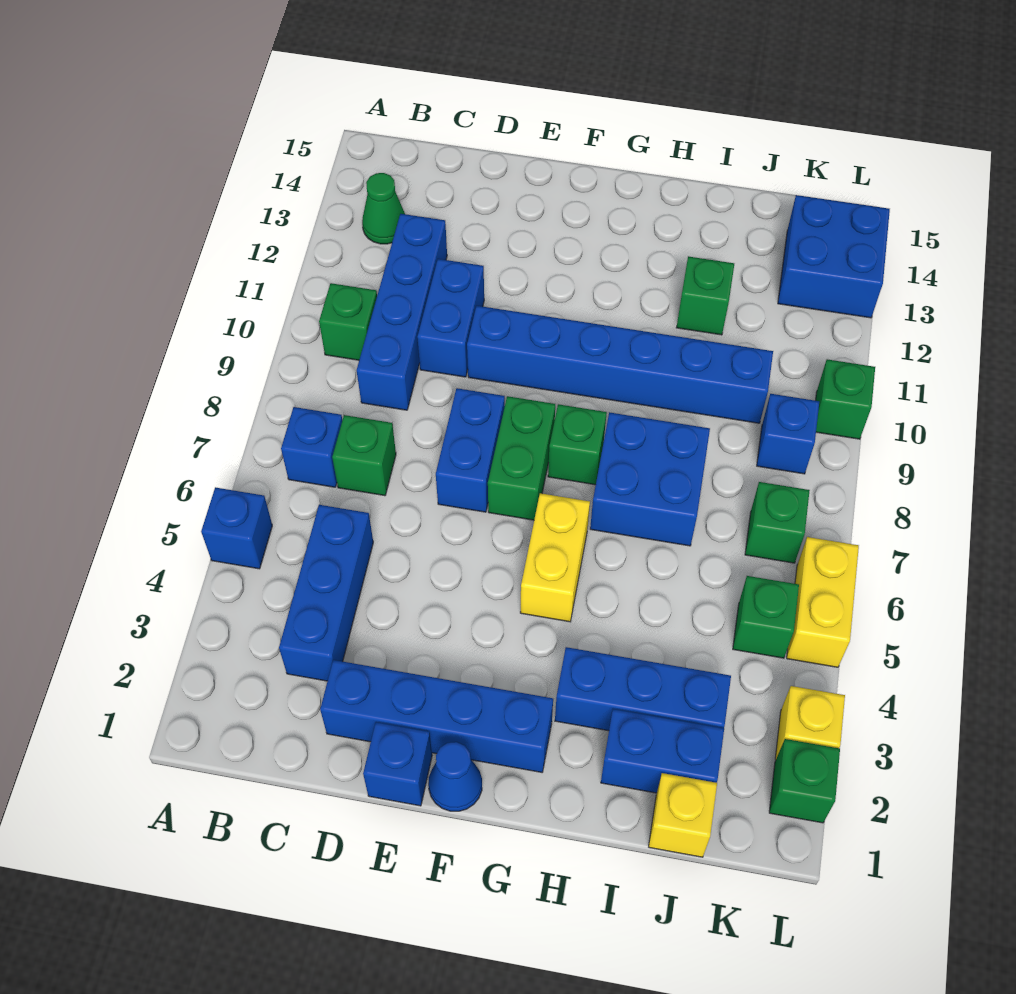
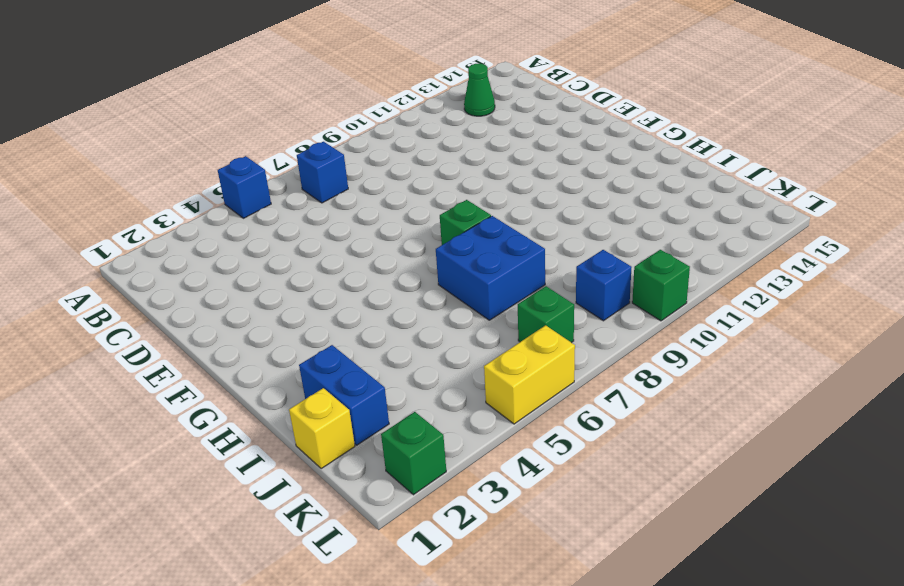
none -> green 1x1 brick [319,283,377,360]
none -> blue 1x3 brick [279,505,373,681]
none -> green 1x1 brick [332,415,396,496]

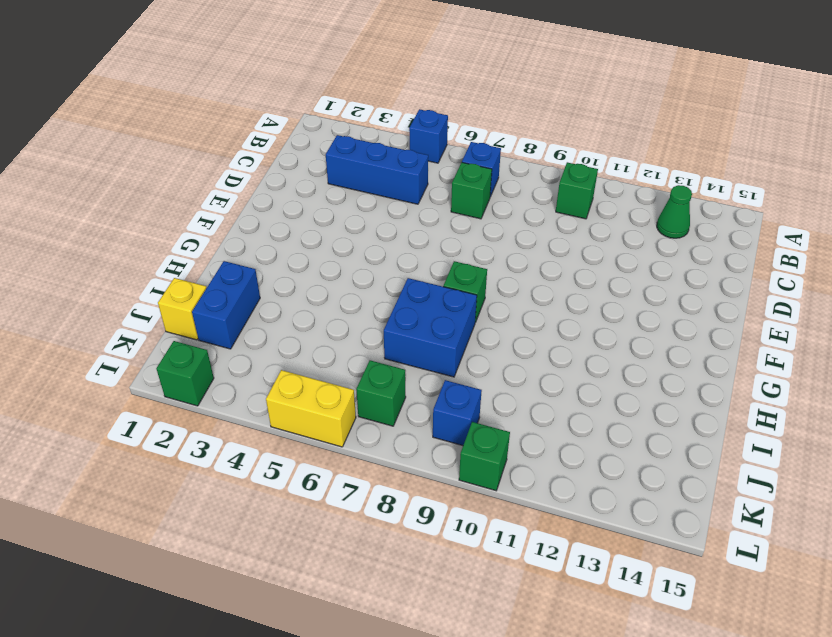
none -> blue 1x4 brick [357,214,447,410]
none -> blue 1x4 brick [320,660,553,772]
none -> blue 1x2 brick [417,259,484,377]

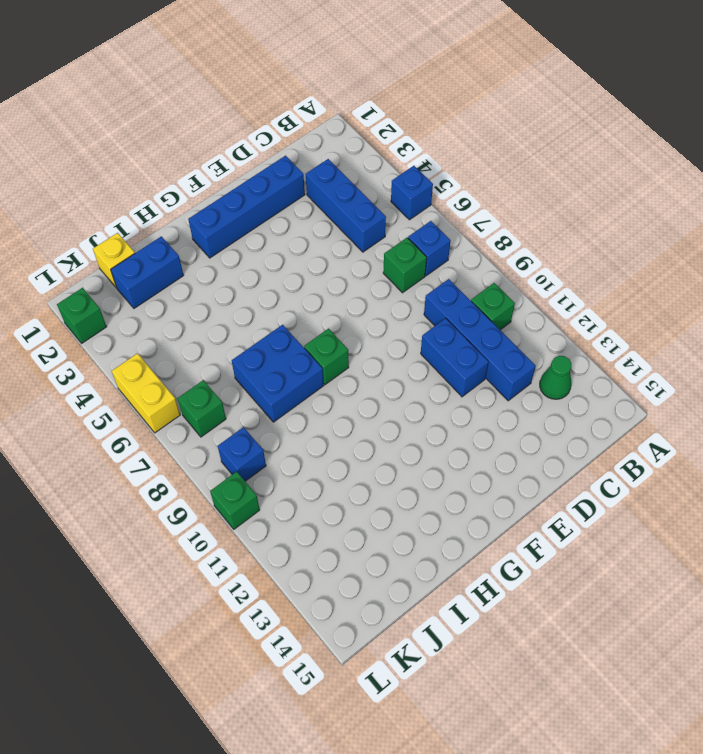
none -> blue 1x1 brick [363,722,432,806]
none -> blue 1x2 brick [436,388,505,512]
none -> blue 1x6 brick [467,306,773,423]

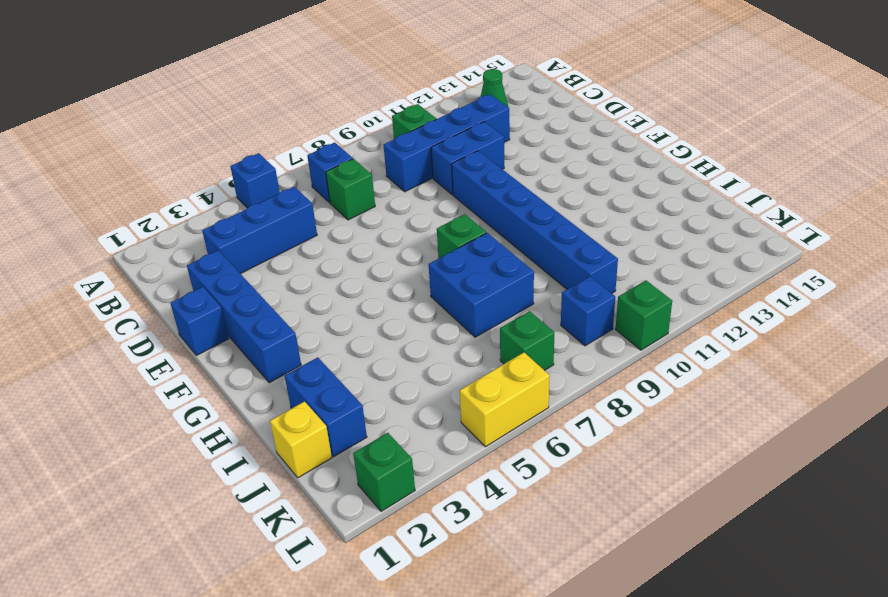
none -> blue 1x2 brick [436,388,505,512]
none -> blue 1x1 cone [428,742,482,811]
none -> green 1x2 brick [488,396,555,520]

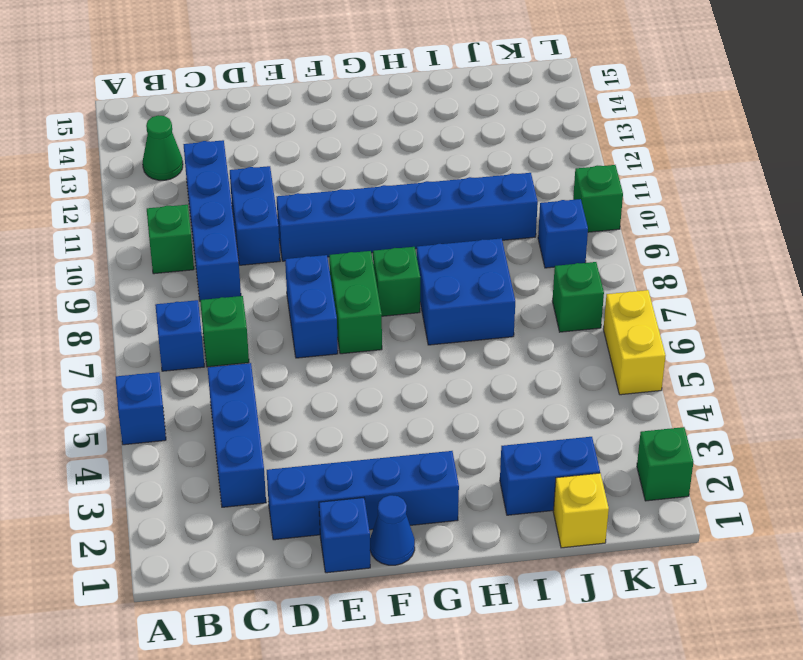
none -> yellow 1x2 brick [520,493,590,622]
none -> blue 1x3 brick [555,647,731,731]
none -> green 1x1 brick [676,256,734,335]

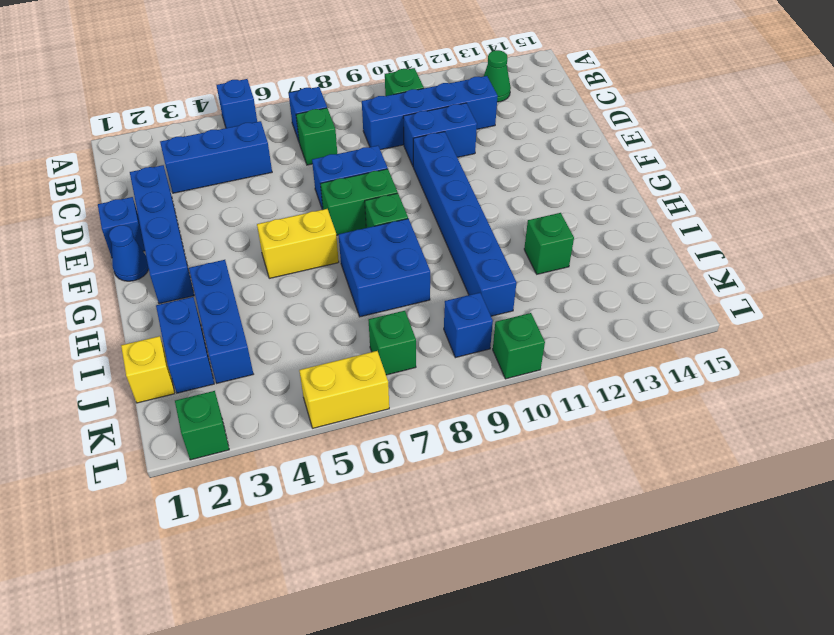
none -> green 1x1 brick [733,576,799,658]
none -> blue 2x2 brick [778,195,890,318]
none -> yellow 1x1 brick [775,686,845,760]

